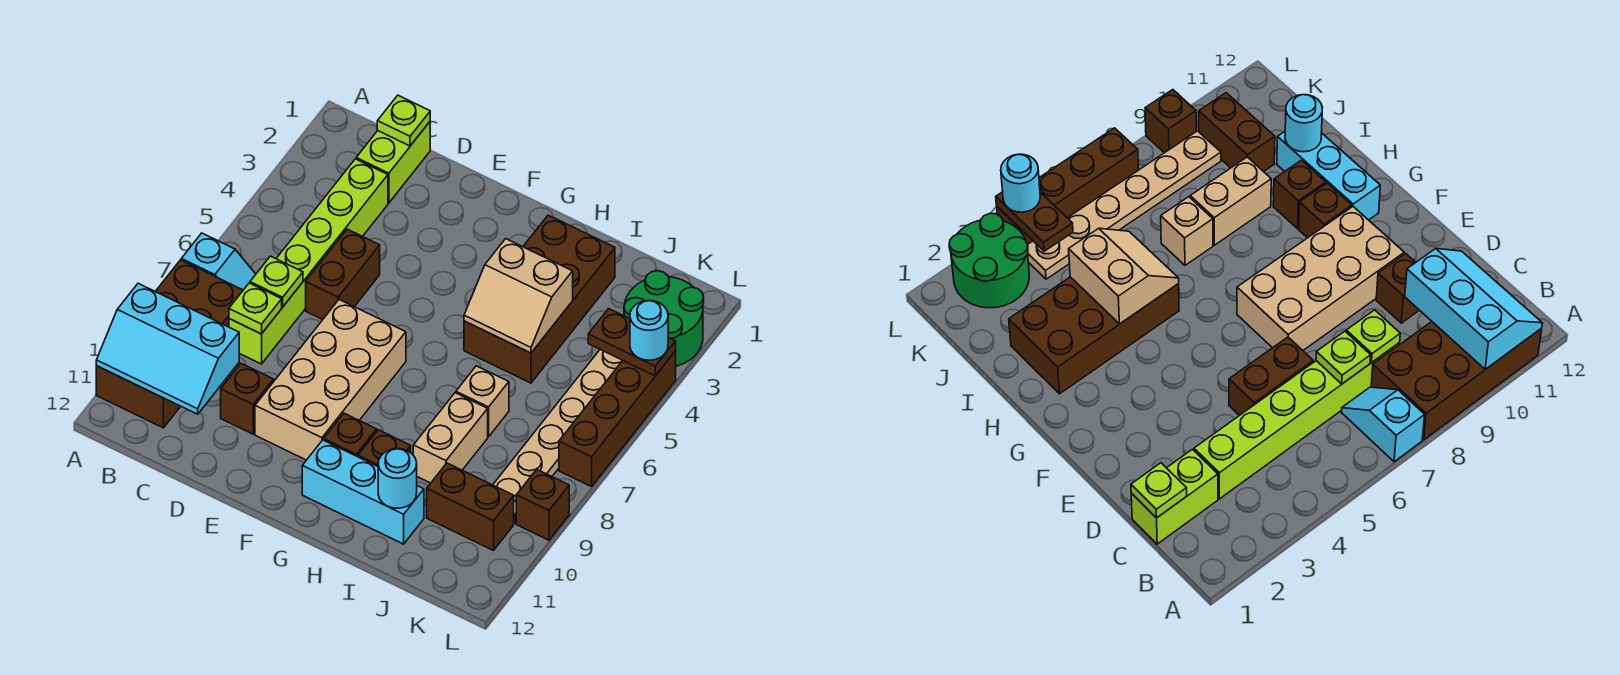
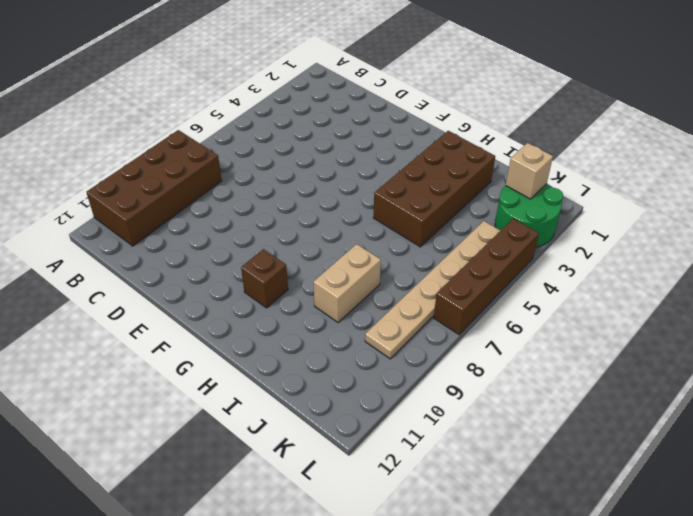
tan 1x1 brick [506,143,553,199] -> tan 1x1 brick moved to [456,366,509,437]
none -> cyan 1x2 slope [181,233,256,290]
none -> lime 1x2 brick [356,122,430,203]
none -> lime 1x6 brick [229,159,388,364]

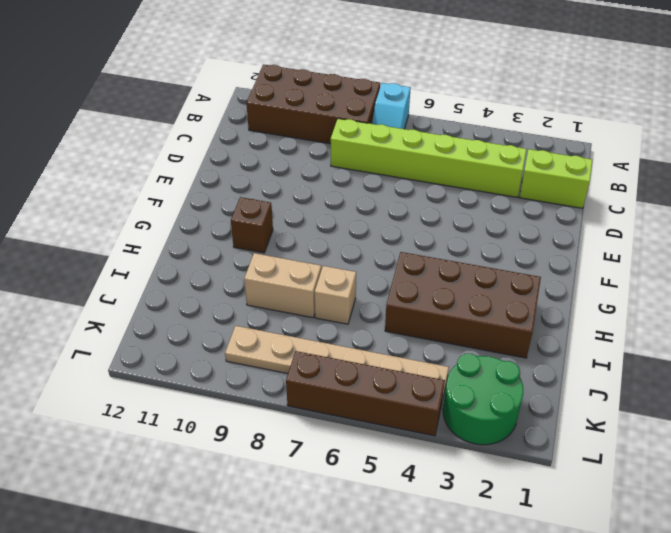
none -> brown 1x2 brick [306,229,380,320]
none -> brown 1x1 brick [221,364,274,434]
none -> tan 2x4 brick [255,300,406,460]

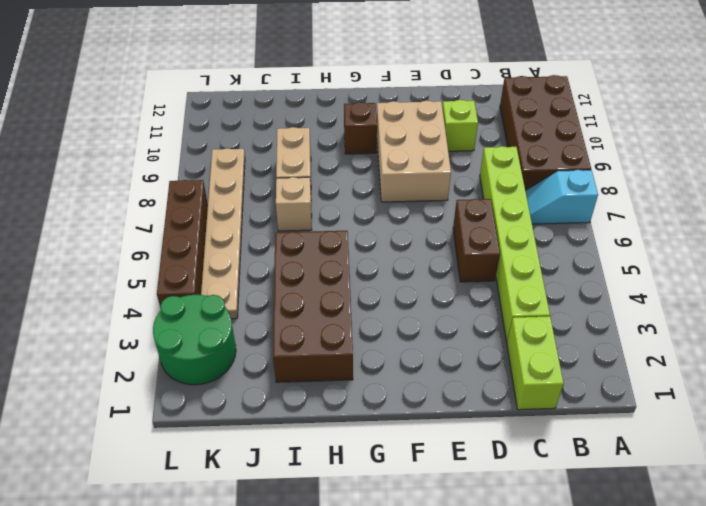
lime 1x1 brick [442,100,478,151] -> brown 1x1 brick [221,364,274,434]
tan 2x3 brick [377,100,451,202] -> tan 2x4 brick [255,300,406,460]
none -> cyan 1x3 brick [302,440,424,544]
none -> brown 1x1 brick [358,430,411,466]
none -> brown 1x2 brick [427,463,514,551]

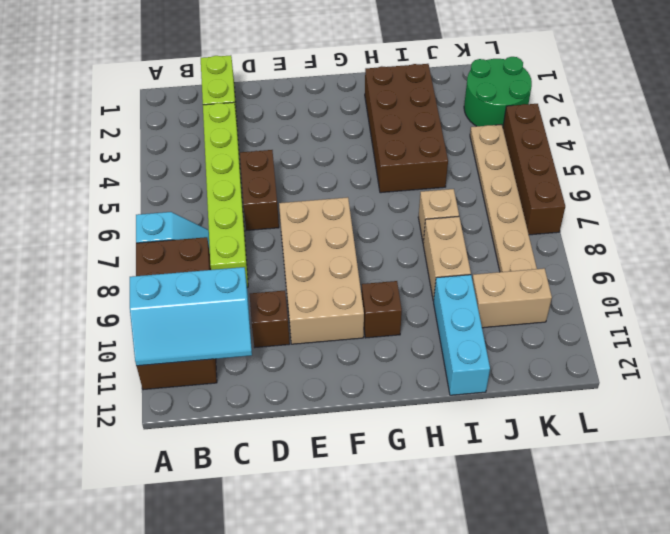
cyan 1x3 brick [434,275,490,395] -> cyan 1x3 brick turned to [302,440,424,544]
tan 1x2 brick [472,268,552,328] -> brown 1x2 brick [427,463,514,551]
none -> brown 1x1 brick [358,430,411,466]
none -> brown 1x1 brick [516,470,569,540]
none -> lime 1x1 plate [377,95,430,146]

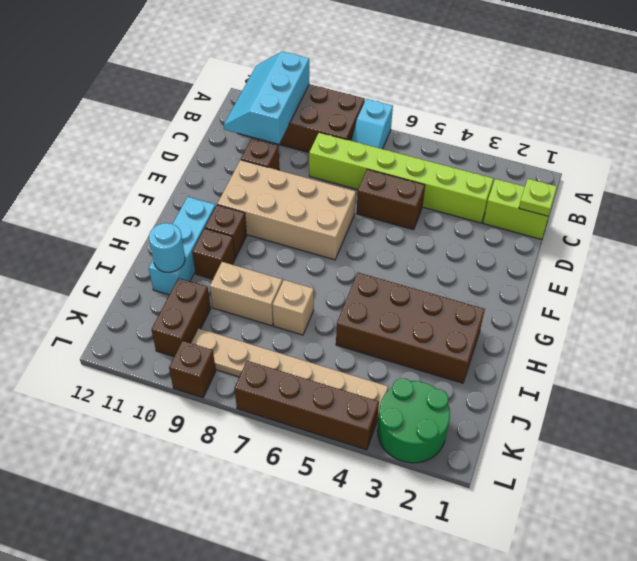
none -> lime 1x1 plate [250,256,303,307]
none -> lime 1x1 plate [229,283,282,334]
none -> tan 2x2 slope [464,239,573,353]

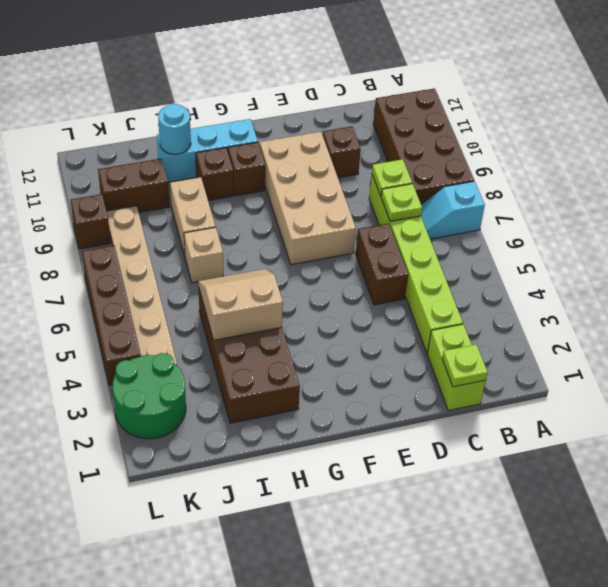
none -> cyan 2x3 slope [96,283,239,414]
none -> brown 1x2 plate [588,309,676,376]
none -> cyan 1x1 round brick [630,301,668,360]

